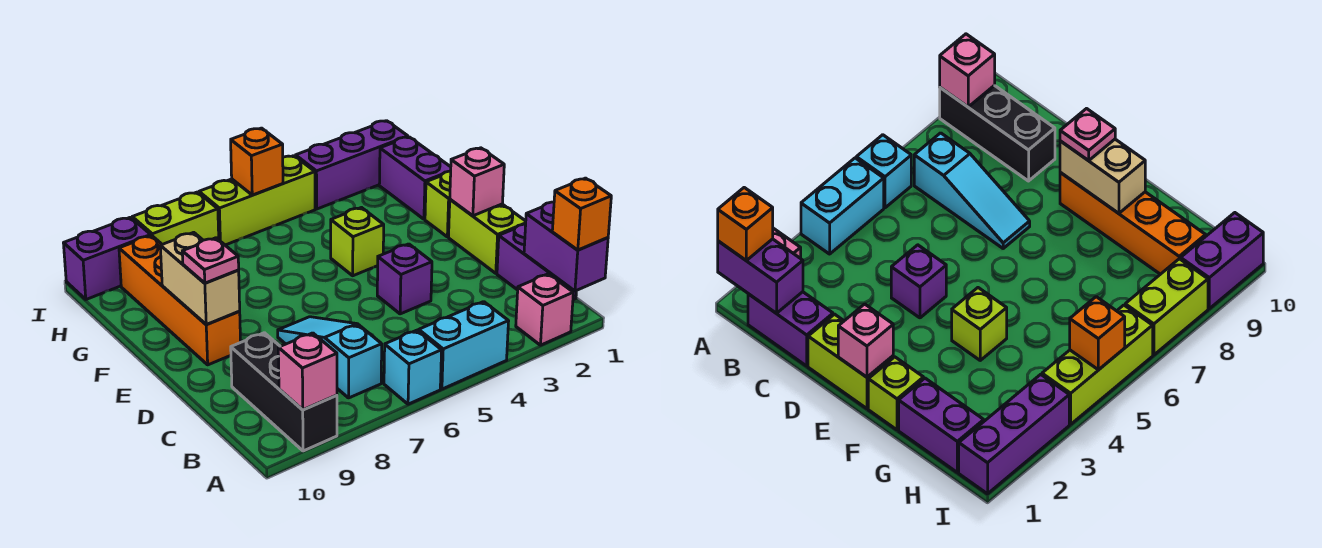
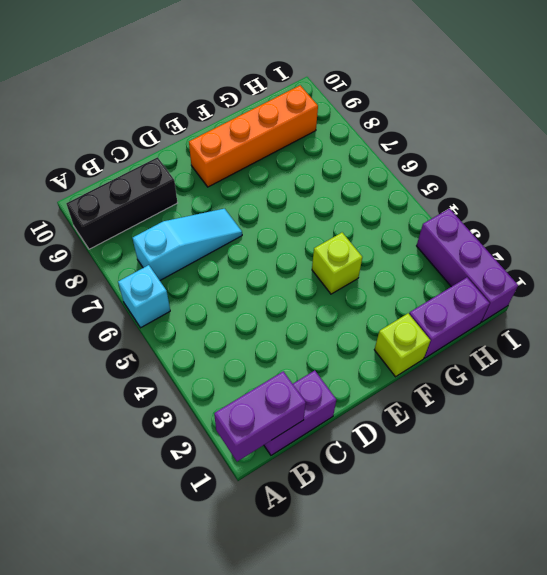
none -> pink 1x1 brick [516,274,573,345]
none -> cyan 1x2 brick [419,302,509,389]
none -> lime 1x2 brick [449,199,526,273]

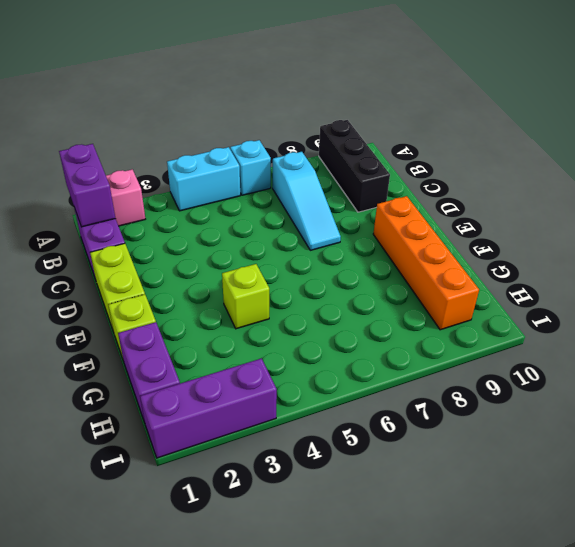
none -> purple 1x1 brick [377,244,432,314]
none -> lime 1x3 brick [199,156,315,245]
none -> lime 1x2 brick [132,192,219,244]

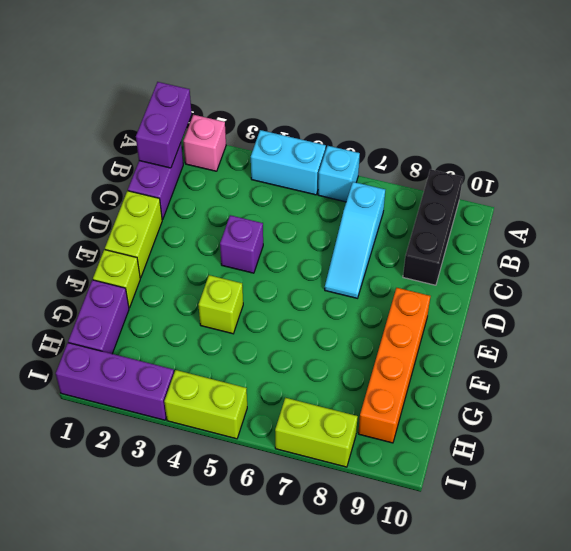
lime 1x2 brick [164,370,247,439] -> lime 1x3 brick [199,156,315,245]
none -> purple 1x2 brick [64,217,151,299]
none -> pink 1x1 brick [278,333,337,410]
none -> pink 1x1 brick [450,148,504,216]

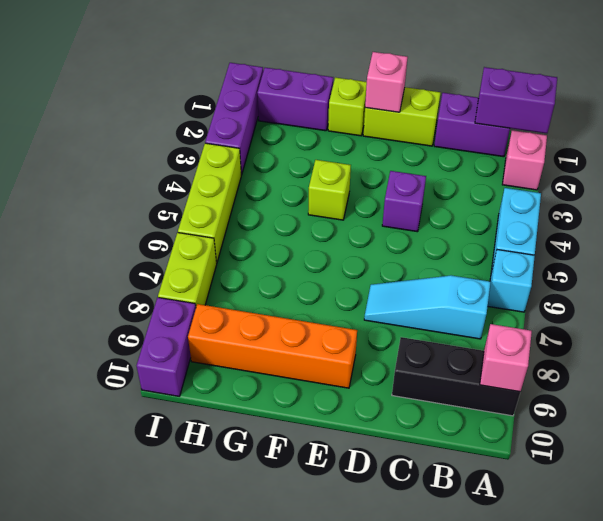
none -> tan 1x2 brick [160,232,240,324]
none -> orange 1x1 brick [231,128,283,195]
none -> orange 1x1 brick [552,178,611,250]

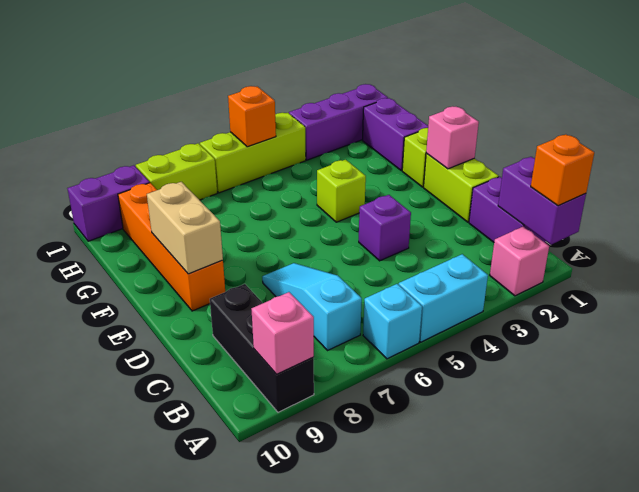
none -> pink 1x1 plate [182,238,239,283]

